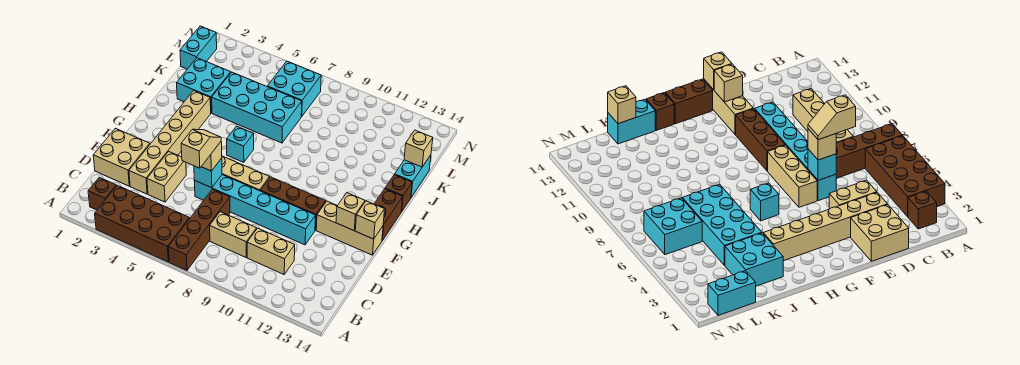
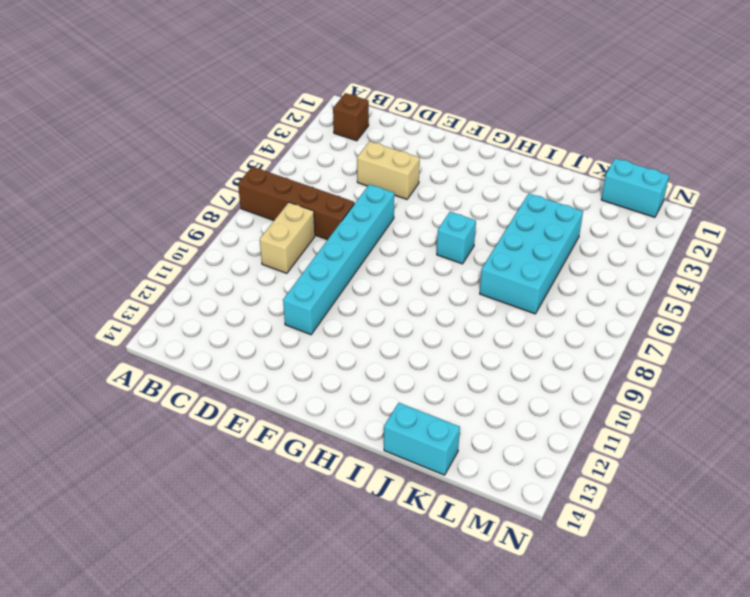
none -> brown 2x4 brick [95,185,190,262]
none -> tan 1x2 brick [247,228,295,274]
none -> tan 2x2 brick [93,128,150,186]

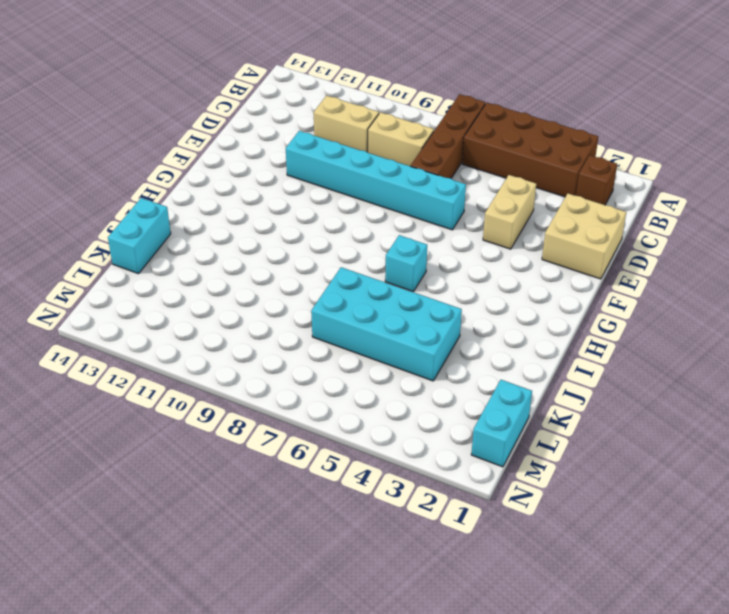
none -> tan 1x6 brick [129,91,211,194]
none -> tan 1x3 brick [222,156,270,191]
none -> brown 1x3 brick [261,177,326,230]

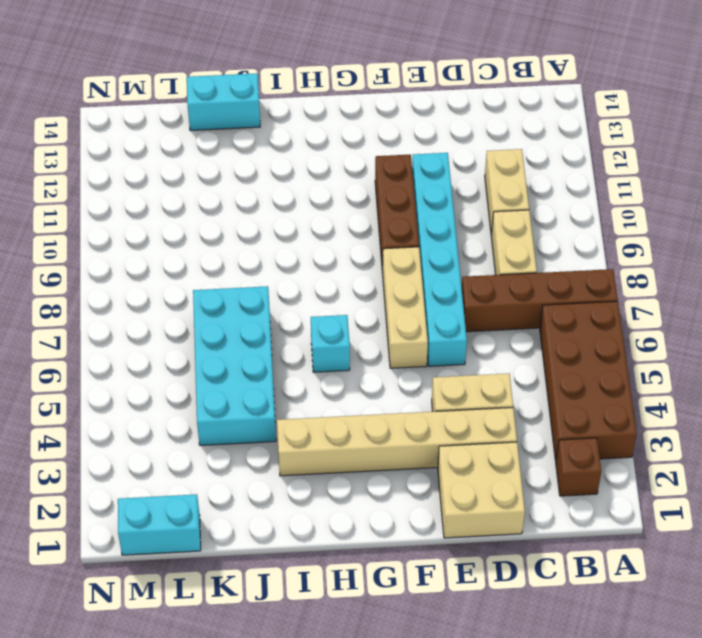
none -> tan 1x3 brick [316,201,383,255]
none -> brown 1x2 brick [374,189,403,240]
none -> brown 1x1 brick [385,175,412,211]

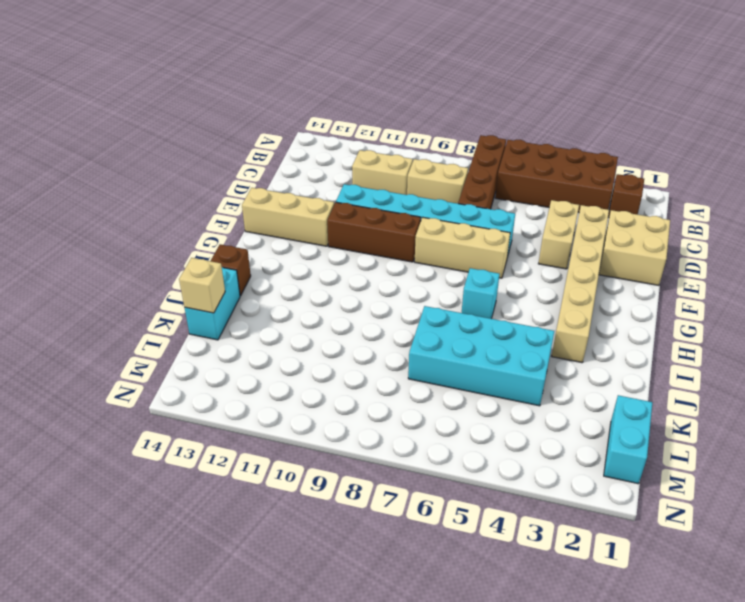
none -> brown 1x2 brick [374,189,403,240]
none -> cyan 2x2 brick [177,58,231,113]
none -> cyan 2x2 brick [267,61,321,117]

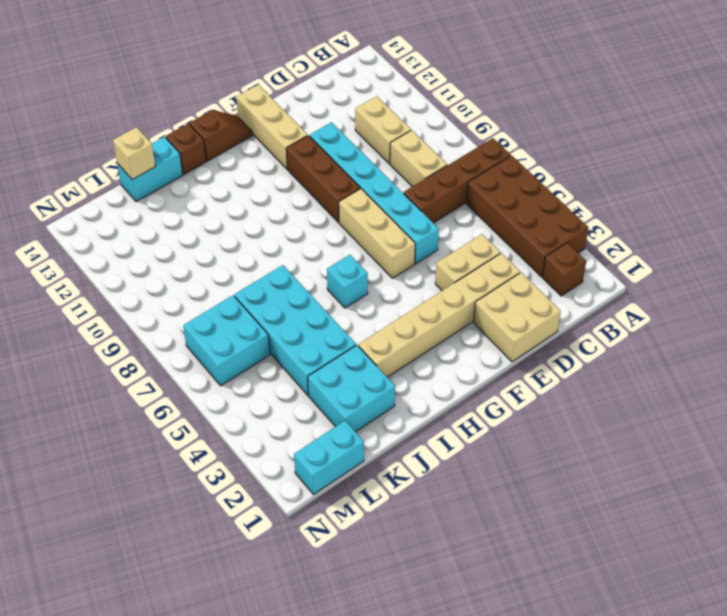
brown 1x2 slope [190,110,253,161] -> brown 1x2 brick [374,189,403,240]
none -> cyan 1x1 brick [194,158,222,188]
none -> tan 1x1 brick [336,193,365,231]
none -> tan 1x1 brick [355,201,385,239]

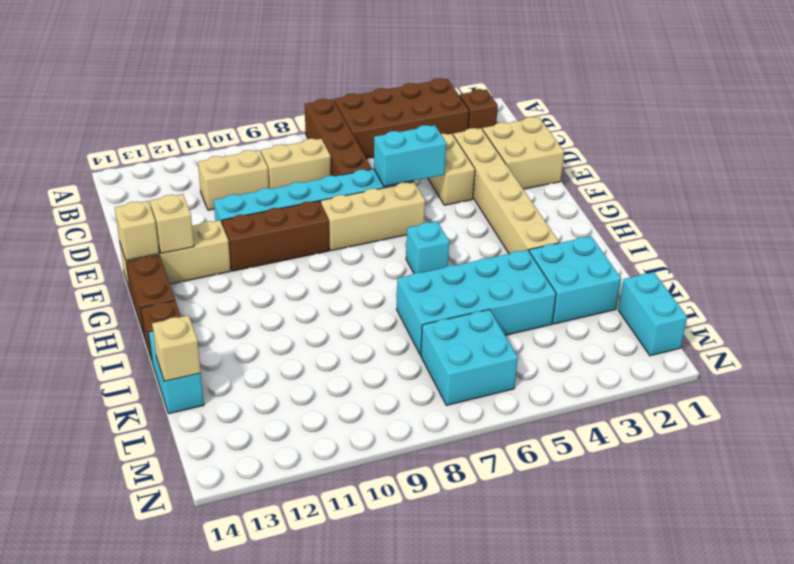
cyan 1x2 brick [374,125,446,187] -> cyan 1x1 brick [194,158,222,188]
none -> tan 1x1 brick [201,142,222,171]
none -> tan 1x2 slope [181,129,221,168]

